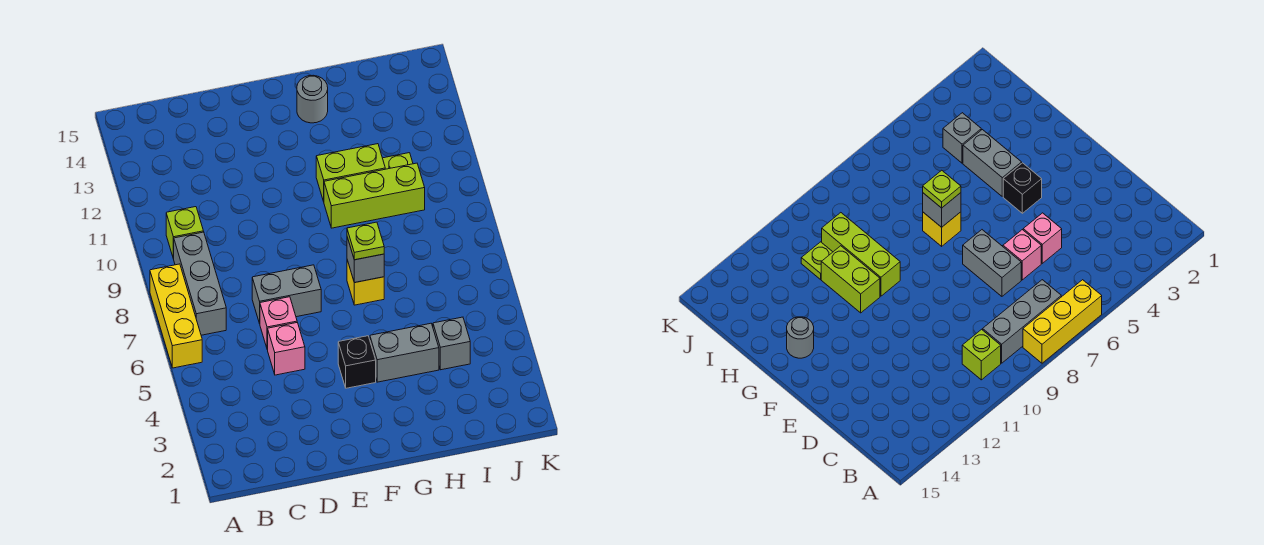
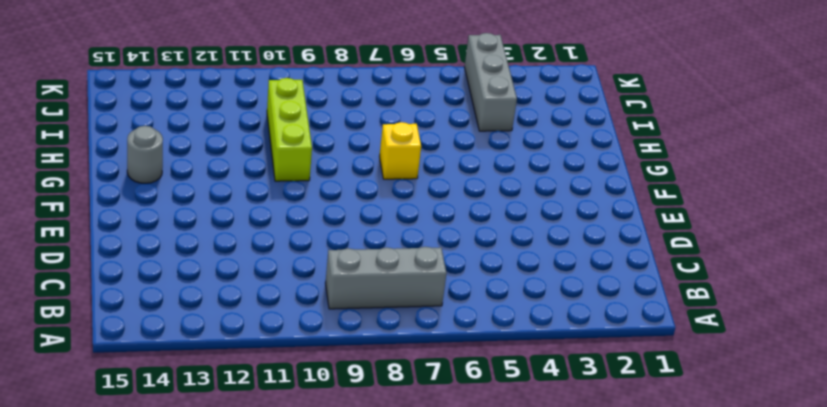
grey 1x3 brick [464,33,517,131] -> grey 1x1 brick [433,317,470,370]
none -> yellow 1x3 brick [150,264,202,368]
none -> lime 1x1 brick [166,207,204,259]
none -> pink 1x1 brick [268,322,305,375]

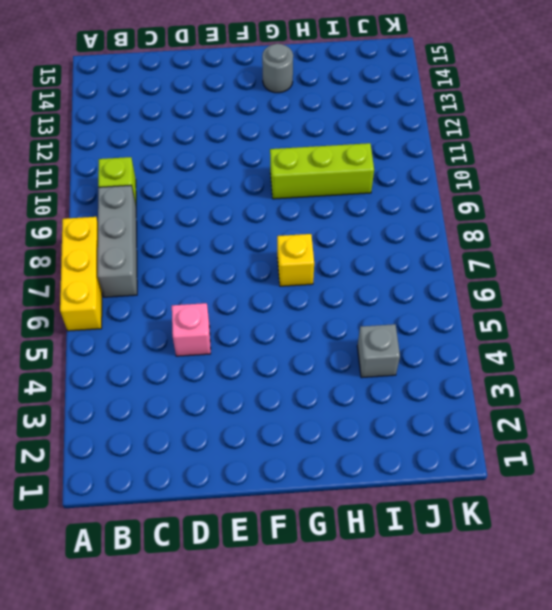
none -> pink 1x1 brick [260,297,297,350]
none -> grey 1x2 brick [252,265,321,324]
none -> black 1x1 brick [338,336,376,388]

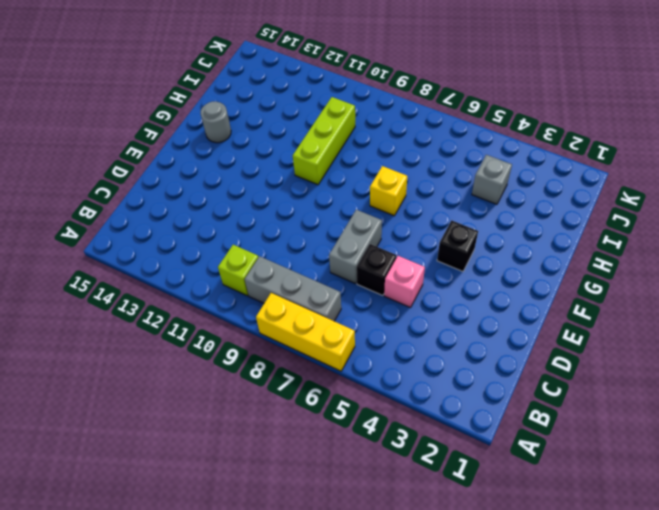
black 1x1 brick [357,244,396,295] -> pink 1x1 brick [260,297,297,350]
none -> grey 1x2 brick [370,323,439,382]
none -> lime 1x2 brick [316,144,385,201]
none -> lime 1x1 plate [383,153,413,169]

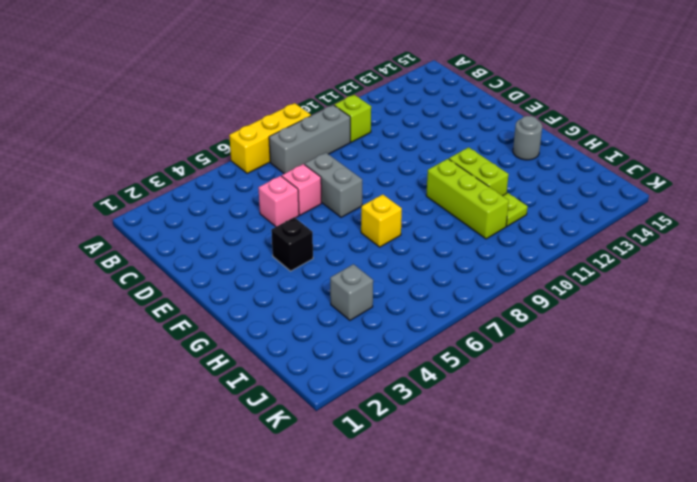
none -> grey 1x2 brick [370,323,439,382]
none -> grey 1x1 brick [347,237,384,283]
none -> lime 1x1 plate [347,222,384,260]

